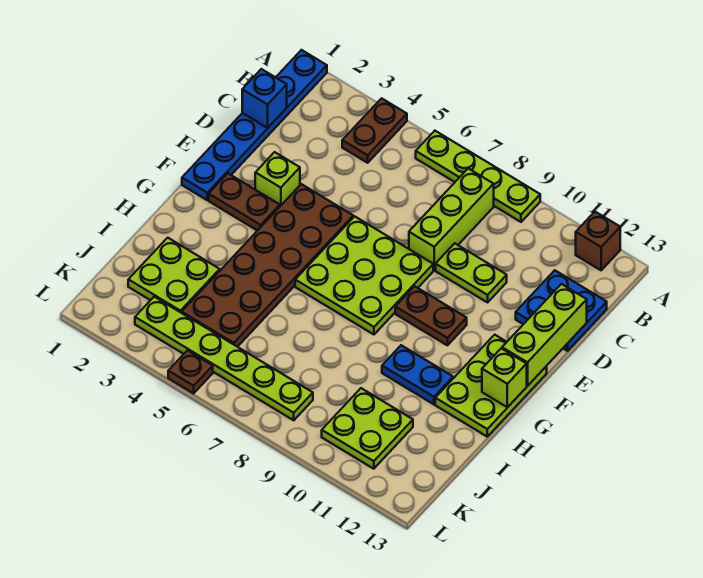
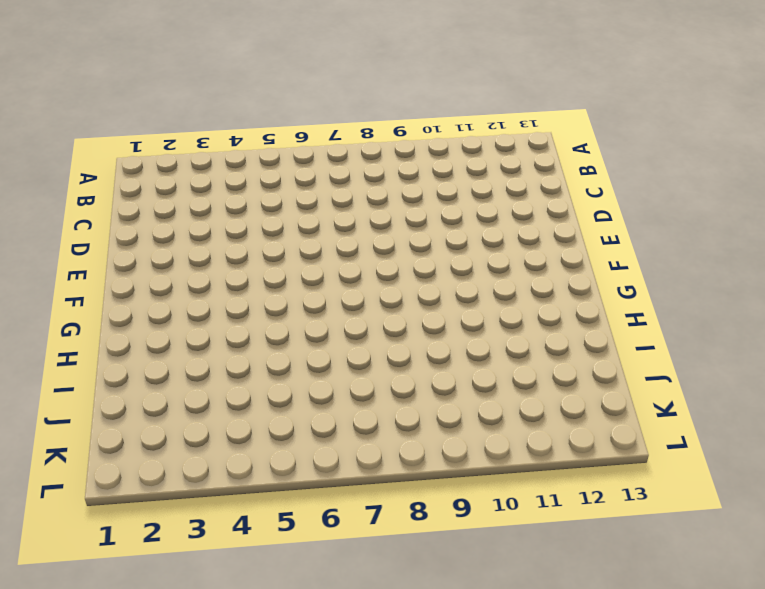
none -> blue 1x6 plate [182,50,327,200]
none -> brown 1x2 plate [342,98,407,163]
none -> lime 1x4 plate [416,131,540,222]

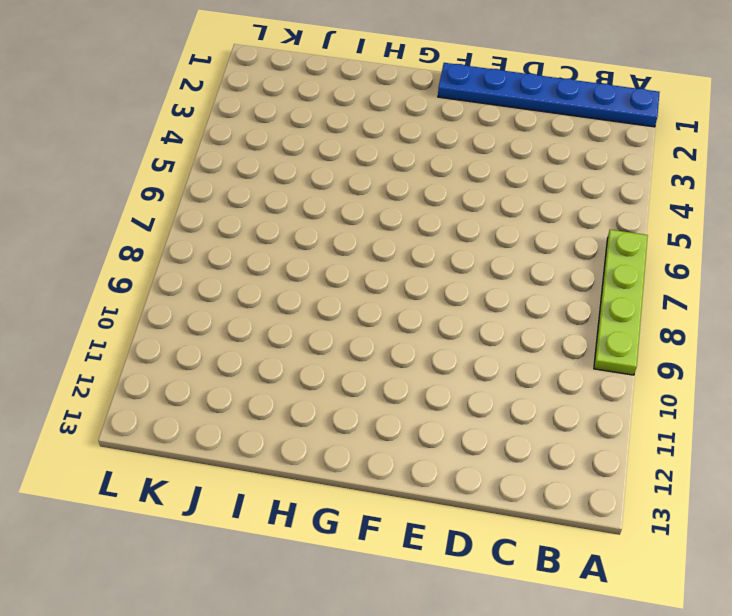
none -> brown 1x2 plate [342,98,407,163]
none -> brown 1x1 brick [576,212,620,270]
none -> lime 1x3 brick [409,168,494,270]

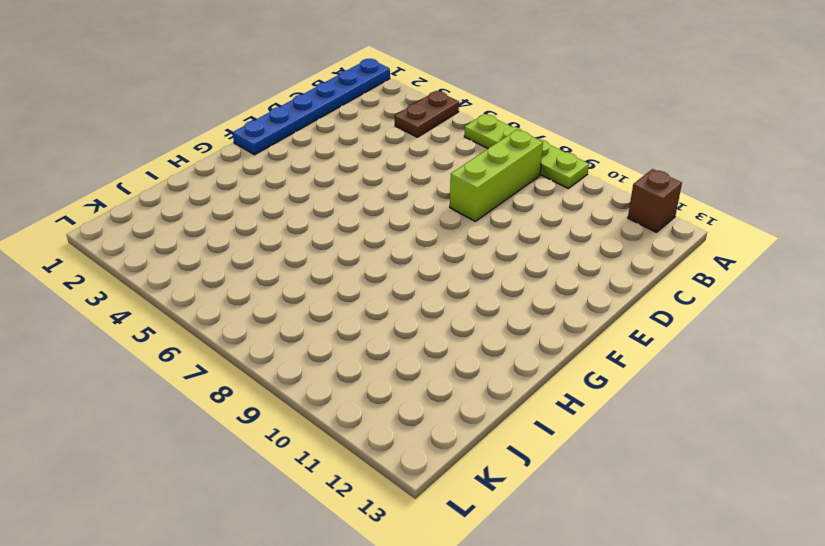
none -> blue 2x2 plate [516,270,607,351]
none -> lime 1x2 plate [436,243,507,302]
none -> lime 1x1 brick [255,152,300,206]

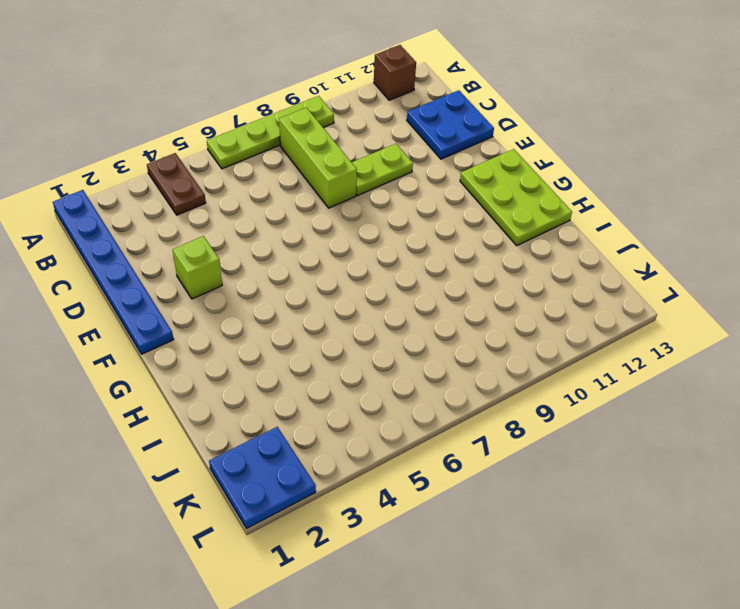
blue 2x2 plate [209,427,316,529] -> none
none -> brown 2x6 plate [182,184,353,347]
none -> lime 3x3 plate [295,216,433,334]
none -> brown 1x2 plate [209,173,280,231]

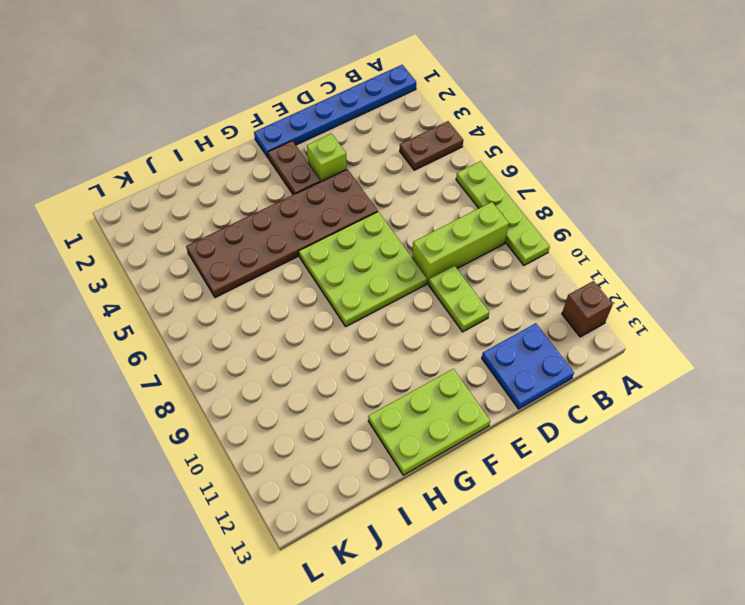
none -> brown 1x2 plate [395,286,467,345]
none -> blue 1x2 plate [382,345,453,404]
none -> lime 2x2 plate [128,238,220,313]

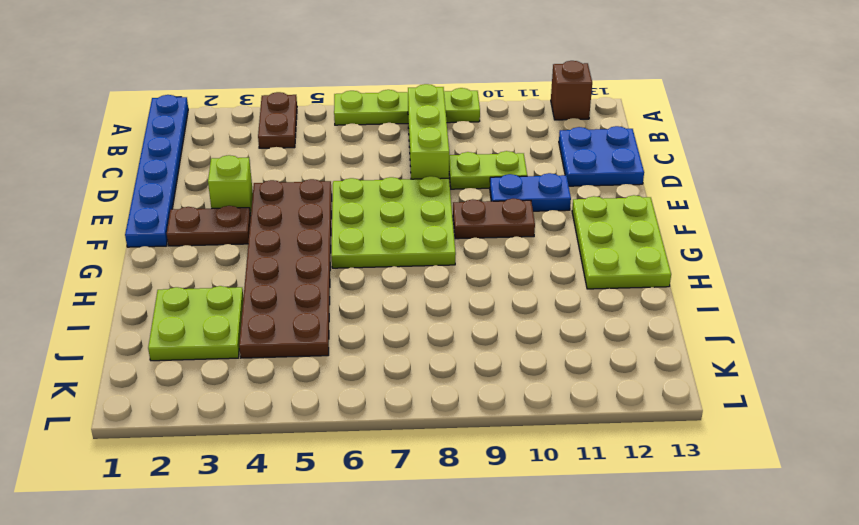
blue 1x2 plate [490,173,571,211] -> blue 1x2 plate moved to [382,345,453,404]
none -> lime 2x2 plate [322,388,413,469]
none -> lime 1x6 plate [135,297,313,420]
none -> brown 1x1 plate [168,350,213,393]

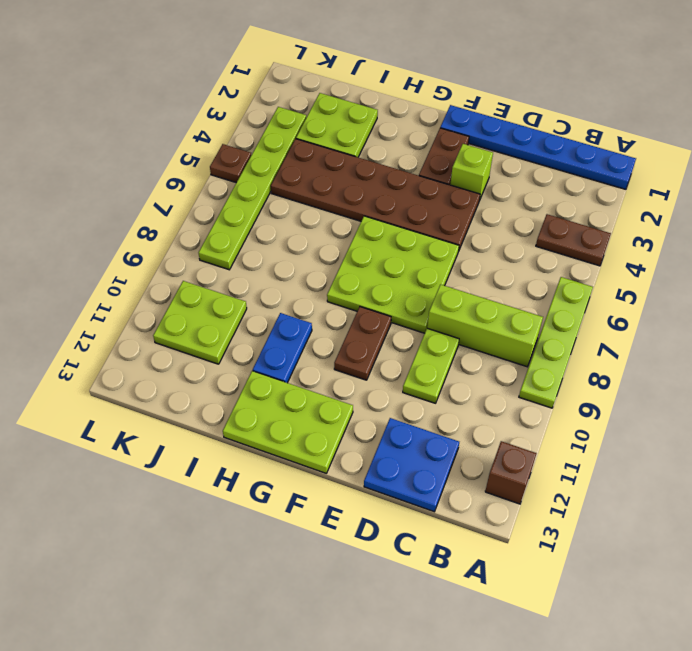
none -> blue 1x1 brick [242,69,287,128]
none -> lime 1x3 brick [502,284,587,386]
none -> lime 1x1 brick [482,348,527,407]

